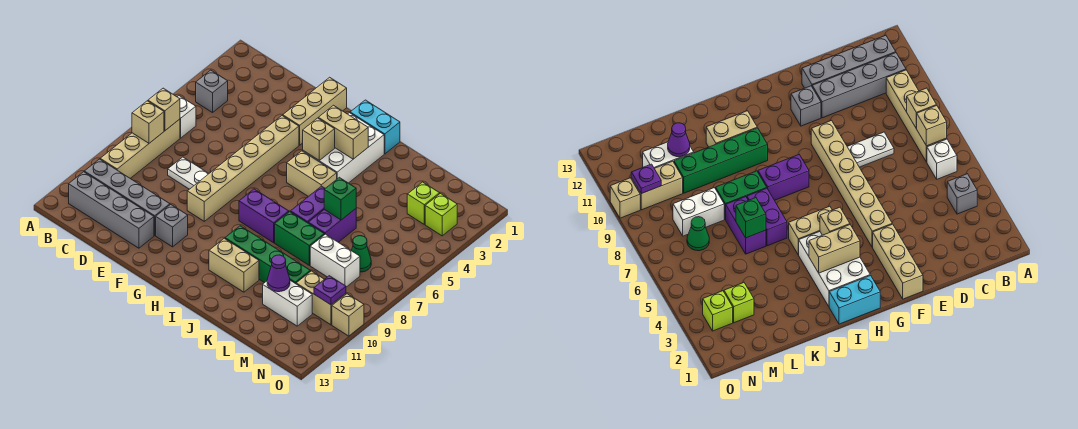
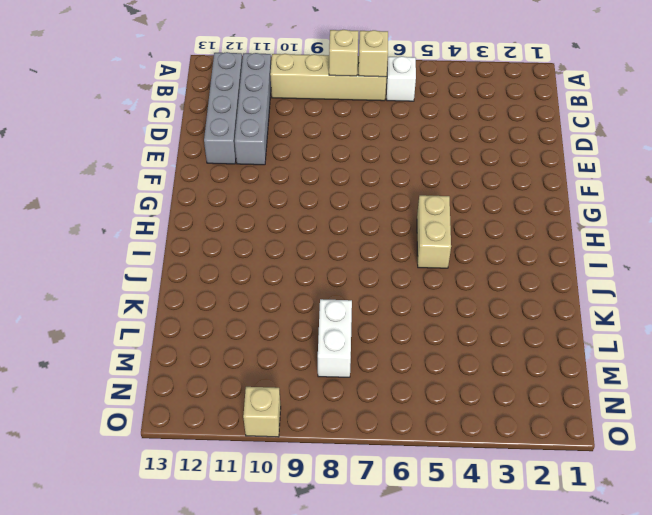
none -> grey 1x1 brick [196,70,228,113]
none -> white 1x2 plate [168,157,209,189]
none -> tan 1x3 brick [283,77,347,145]
none -> tan 1x6 brick [187,116,299,221]

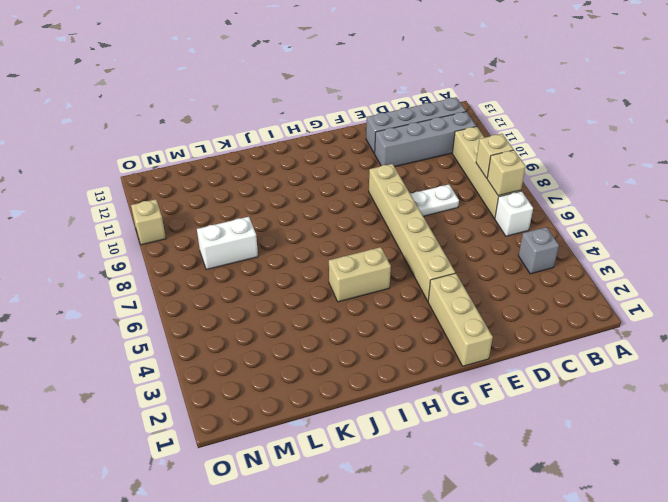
none -> grey 1x1 brick [156,205,188,247]
none -> cyan 1x2 brick [350,100,400,154]
none -> white 2x3 brick [303,113,384,183]
none -> purple 1x2 brick [239,189,289,243]

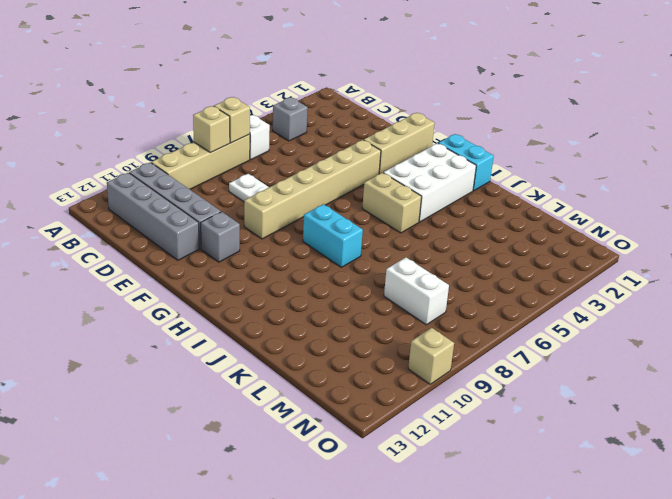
cyan 1x2 brick [303,204,363,267] -> purple 1x2 brick [239,189,289,243]
none -> green 1x4 brick [225,226,311,284]
none -> tan 1x2 brick [209,238,259,292]
none -> purple 1x2 brick [290,186,325,223]
none -> green 1x2 brick [275,212,324,265]

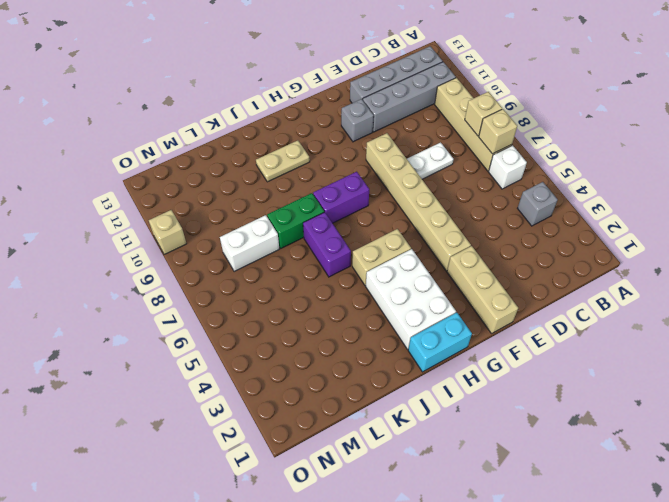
tan 1x2 plate [256,140,310,182] -> tan 1x2 brick [209,238,259,292]
none -> green 1x4 brick [225,226,311,284]
none -> purple 1x2 brick [308,209,356,242]
none -> white 1x2 brick [263,280,312,326]
none -> lime 1x1 brick [407,182,440,224]

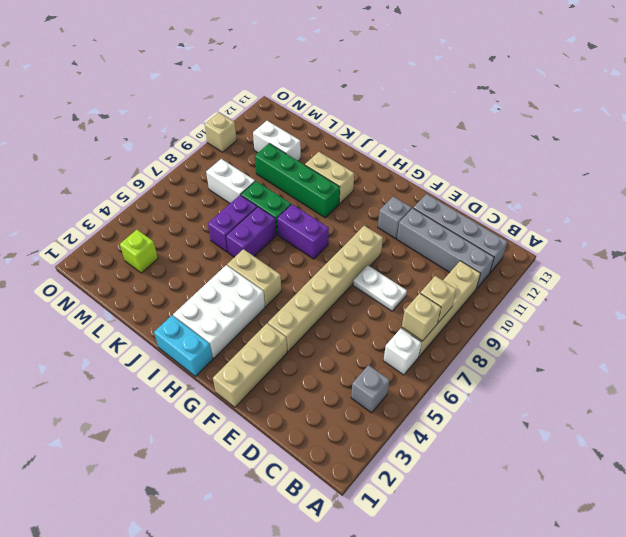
none -> green 1x1 cone [352,236,371,272]
none -> tan 1x2 brick [296,271,346,325]
none -> lime 1x1 brick [425,194,457,236]
none -> tan 1x2 brick [318,105,368,159]

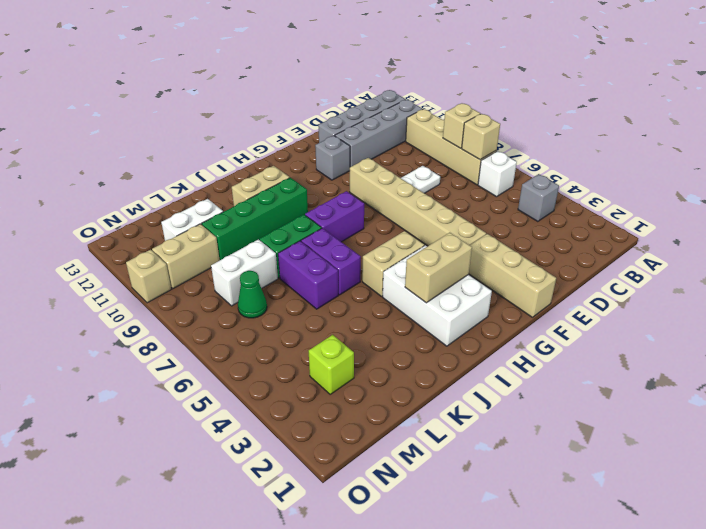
none -> cyan 1x2 brick [350,100,400,154]
none -> lime 1x1 brick [425,194,457,236]
none -> tan 1x1 brick [303,118,335,161]
none -> green 1x1 brick [324,177,356,220]

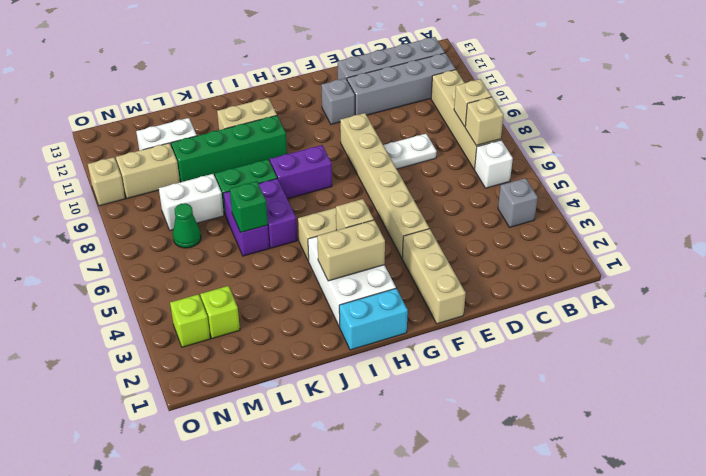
none -> purple 1x1 cone [267,255,290,292]
none -> purple 1x1 plate [314,276,346,305]

